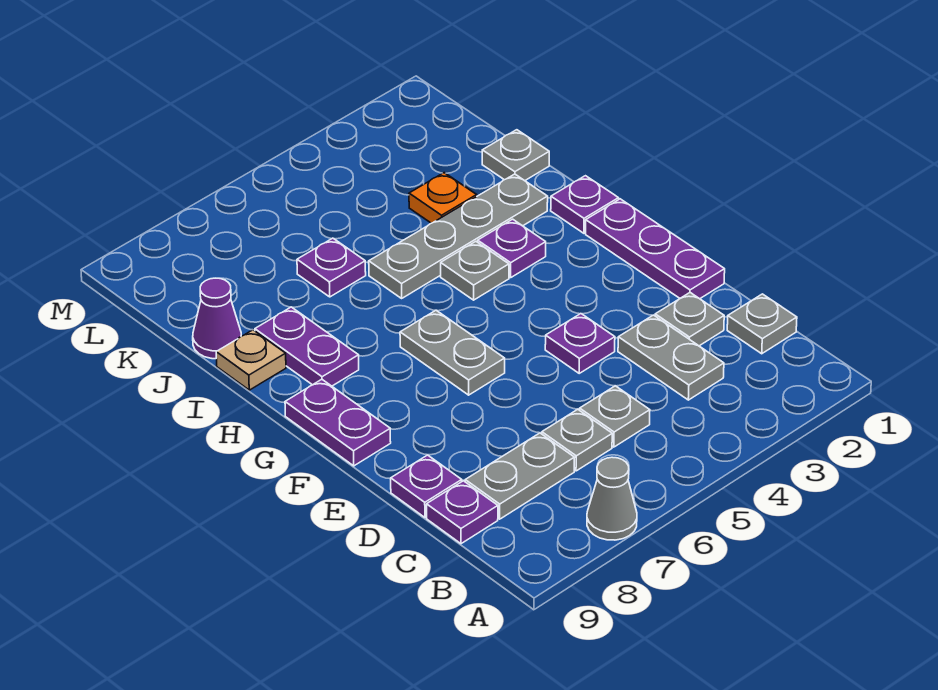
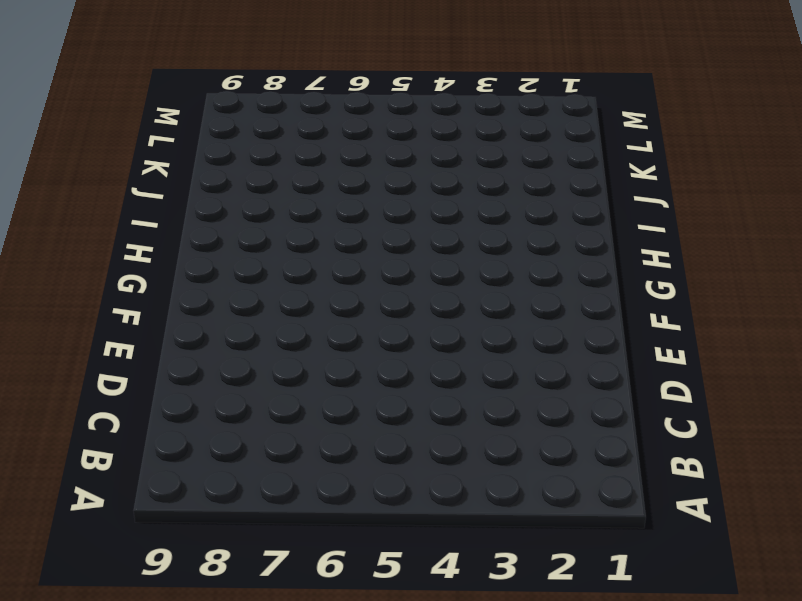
none -> grey 1x1 cone [587,457,637,540]
none -> grey 1x1 plate [727,294,797,354]
none -> grey 1x2 plate [618,315,724,400]

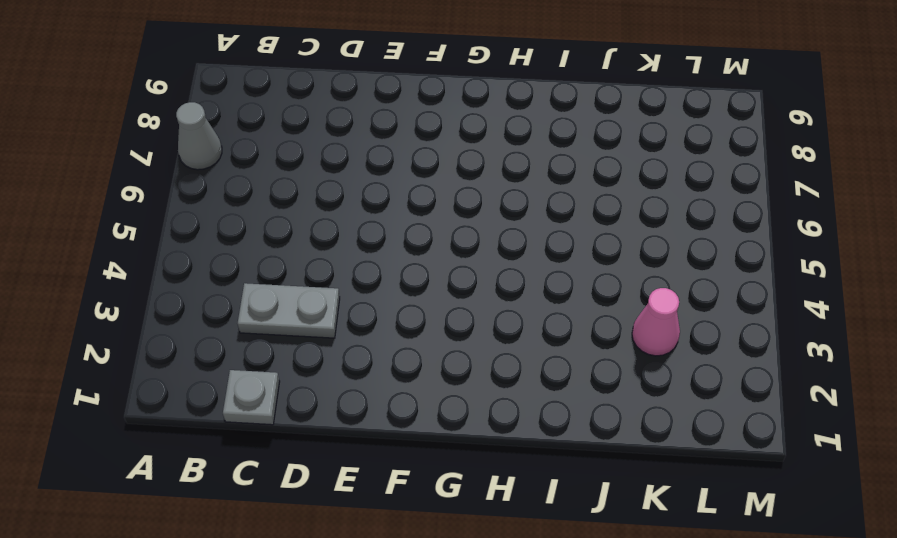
pink 1x1 cone [632,288,680,356] -> none
none -> grey 1x1 plate [580,386,650,447]
none -> grey 1x1 plate [542,409,612,471]
none -> grey 1x2 plate [465,433,575,519]

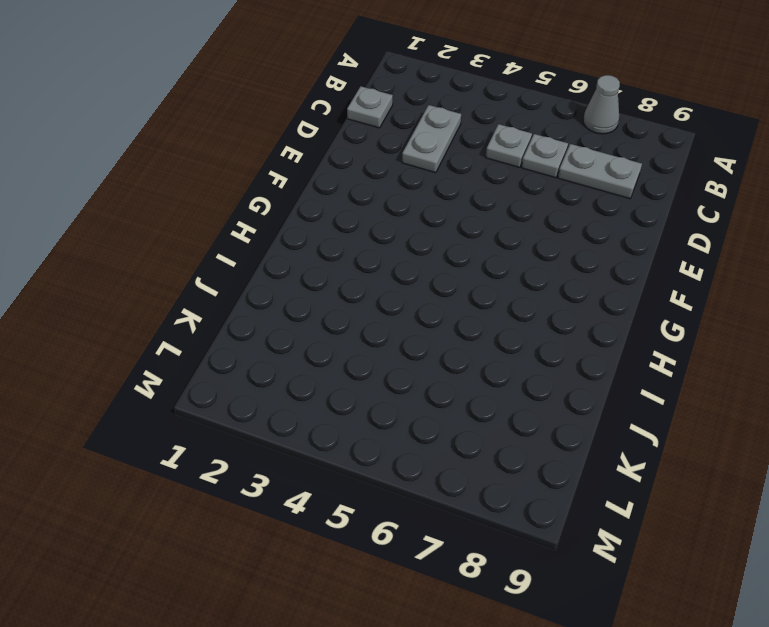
none -> purple 1x1 plate [427,481,498,544]
none -> grey 1x1 plate [655,293,724,346]
none -> purple 1x1 plate [391,455,462,517]

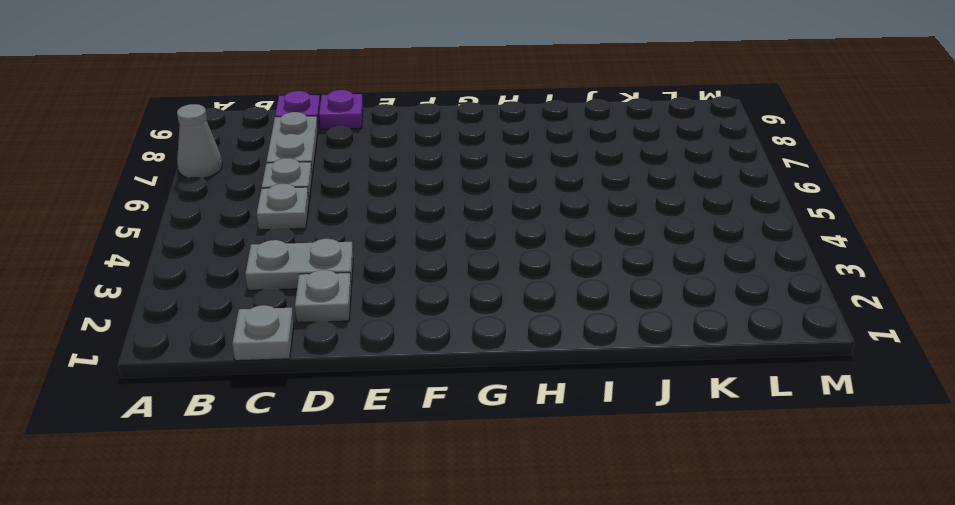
none -> purple 1x3 plate [586,199,725,299]
none -> purple 1x1 plate [545,314,615,373]
none -> grey 1x2 plate [400,310,505,395]

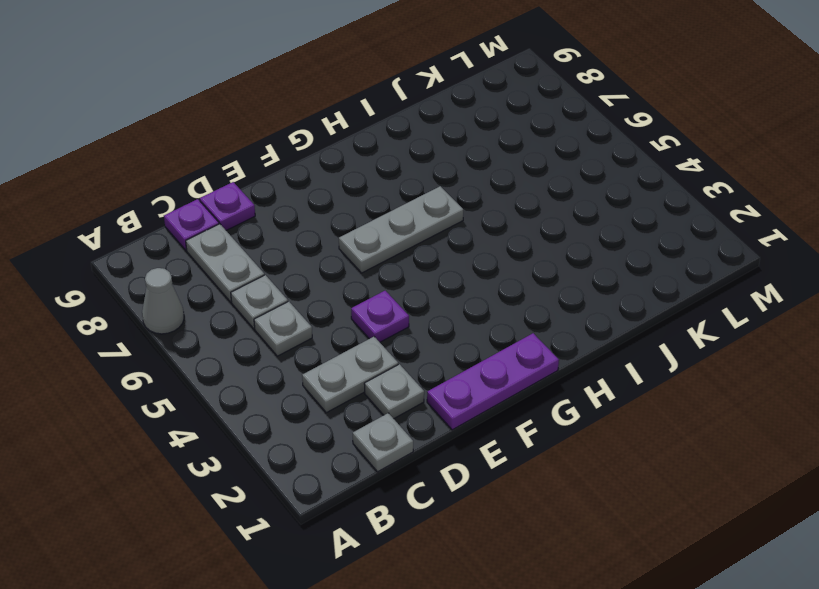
grey 1x3 plate [339,186,463,273] -> grey 1x2 plate [400,310,505,395]
none -> purple 1x2 plate [285,379,391,466]
none -> purple 1x1 plate [551,176,619,233]
none -> purple 1x1 plate [478,219,546,278]

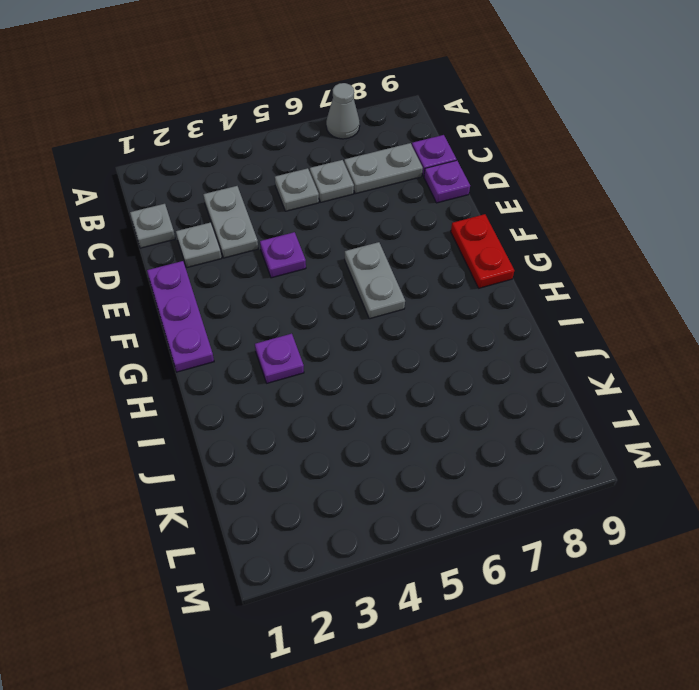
red 1x2 plate [451,214,514,288] -> purple 1x2 plate [285,379,391,466]
none -> purple 1x1 plate [551,176,619,233]
none -> grey 1x1 plate [441,241,509,300]
none -> purple 1x2 plate [255,307,359,386]

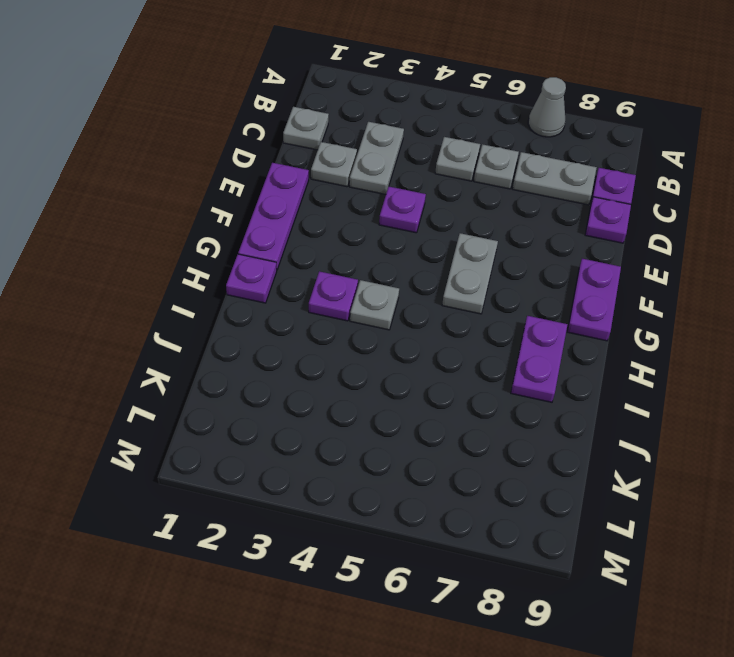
none -> grey 1x4 plate [369,174,548,298]
none -> tan 1x1 plate [216,330,286,390]
none -> grey 1x1 plate [482,130,549,181]

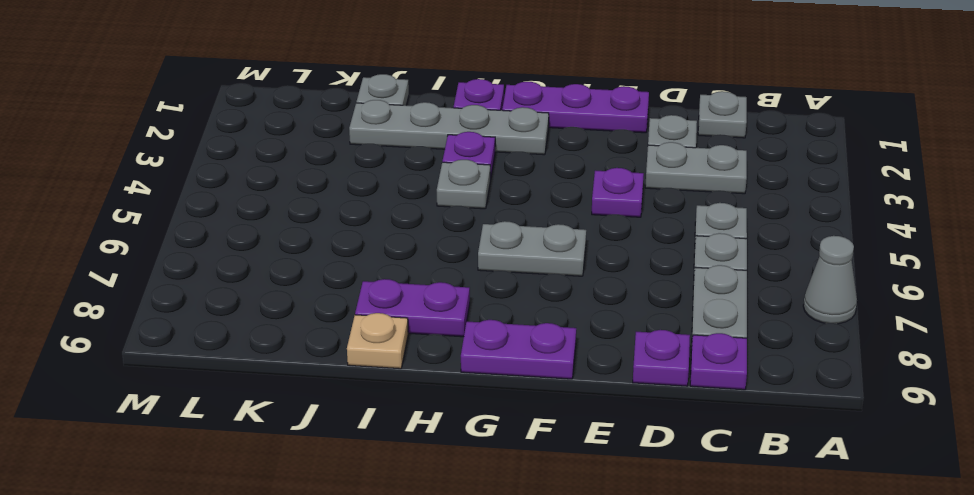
grey 1x4 plate [349,100,549,155] -> grey 1x4 plate turned to [369,174,548,298]
none -> orange 1x1 plate [409,173,477,223]
none -> purple 1x1 plate [297,238,366,297]
none -> purple 1x1 cone [193,278,241,359]

